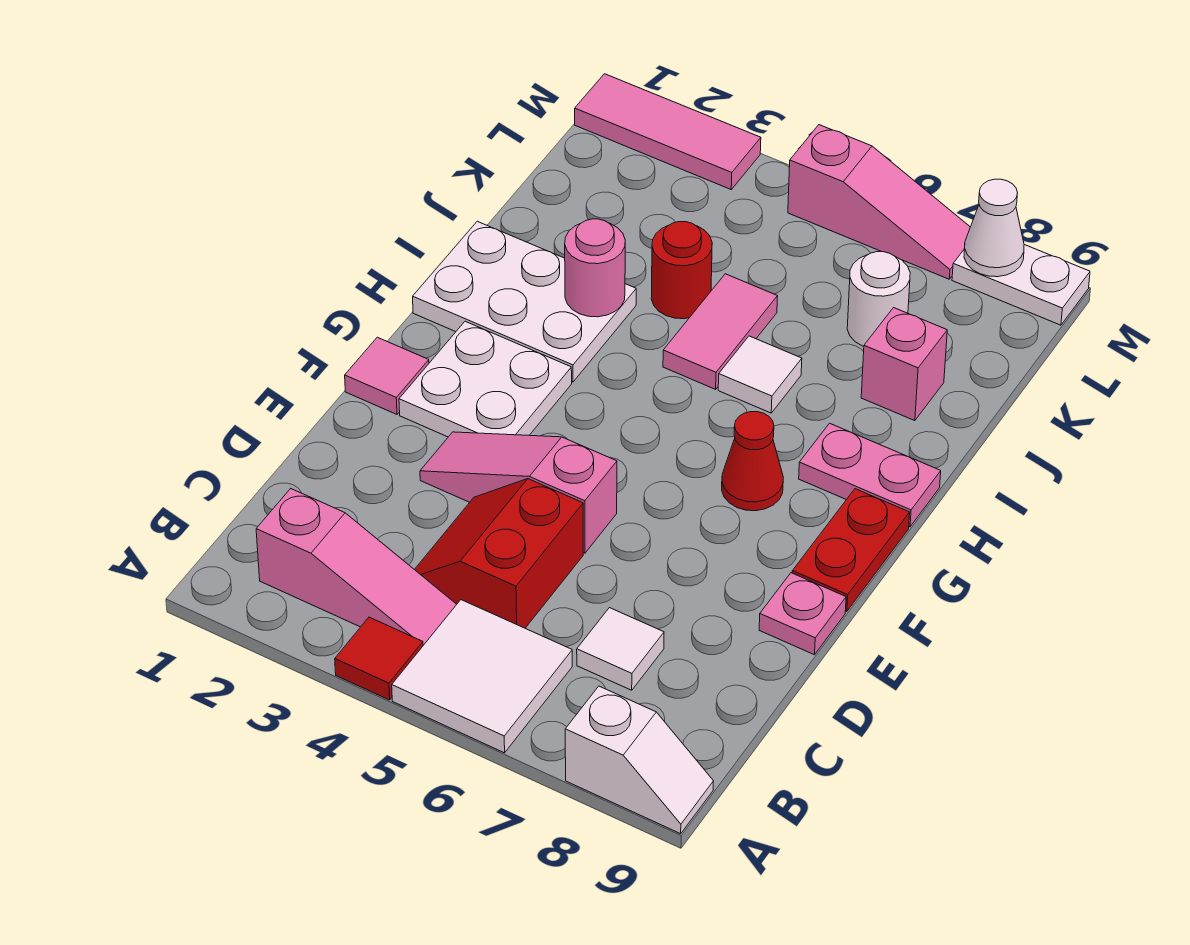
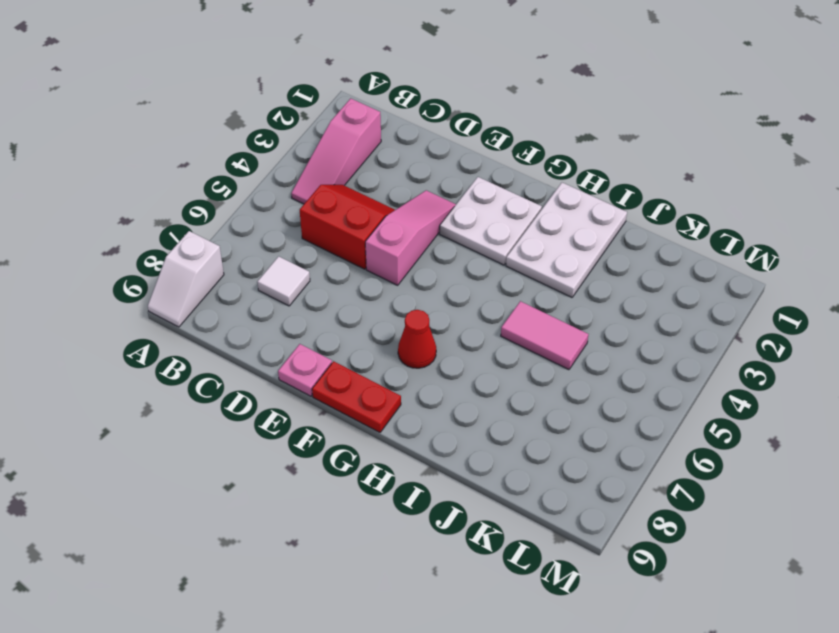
none -> red 1x1 tile [335,617,423,700]
none -> white 2x2 tile [392,600,572,753]
none -> pink 1x1 tile [345,337,429,414]

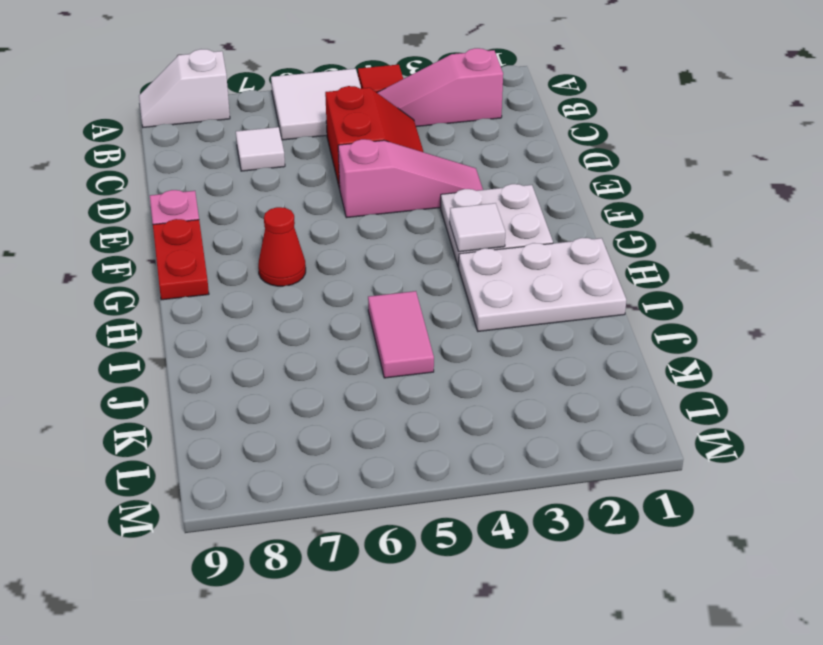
white 1x1 tile [450,203,505,252] -> white 1x1 tile moved to [718,336,802,413]
none -> pink 1x1 tile [345,337,429,414]
none -> pink 1x2 plate [799,423,941,527]
none -> red 1x1 round brick [651,222,712,319]

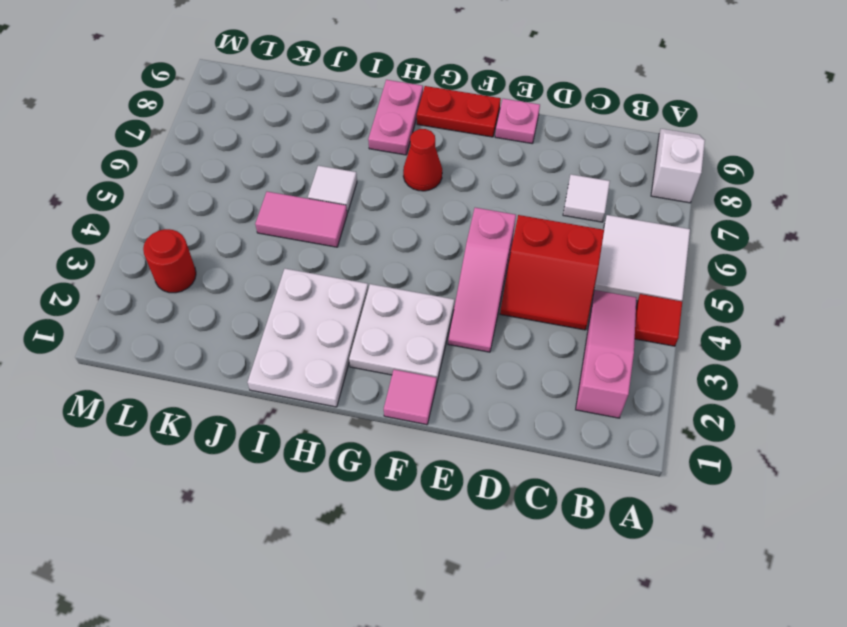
red 1x1 round brick [143,229,196,293] -> red 1x1 round brick moved to [651,222,712,319]
none -> pink 1x1 brick [861,308,947,421]
none -> white 1x1 round brick [847,252,910,346]
none -> pink 1x3 tile [575,74,761,189]

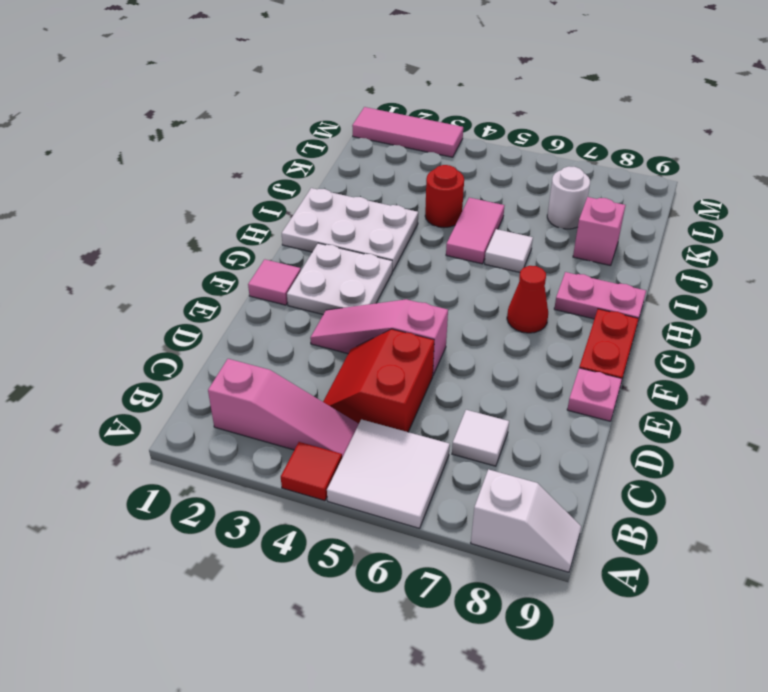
none -> pink 1x3 slope [788,125,970,279]
none -> white 1x2 plate [952,245,1090,325]
none -> pink 1x1 round brick [565,219,625,317]

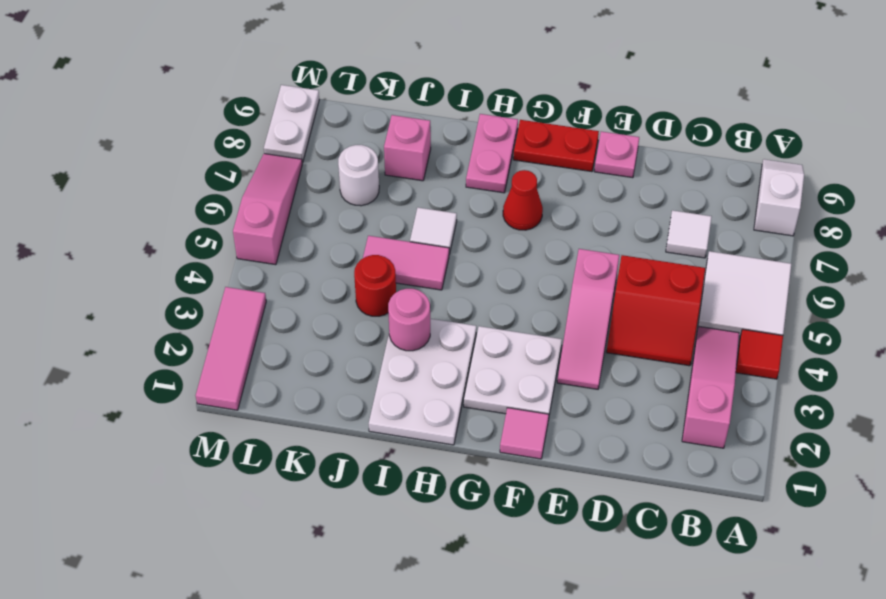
none -> white 1x1 cone [964,179,1024,277]

